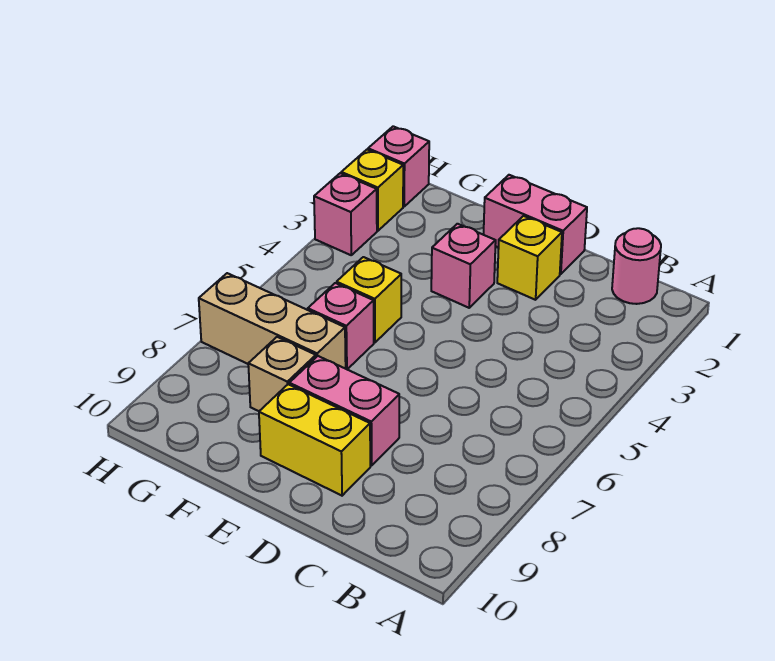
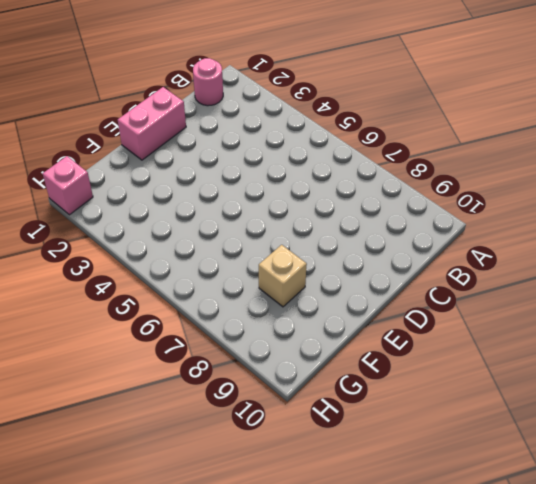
none -> yellow 1x1 brick [497,216,562,300]
none -> pink 1x2 brick [289,356,399,466]
none -> yellow 1x2 brick [259,384,370,496]

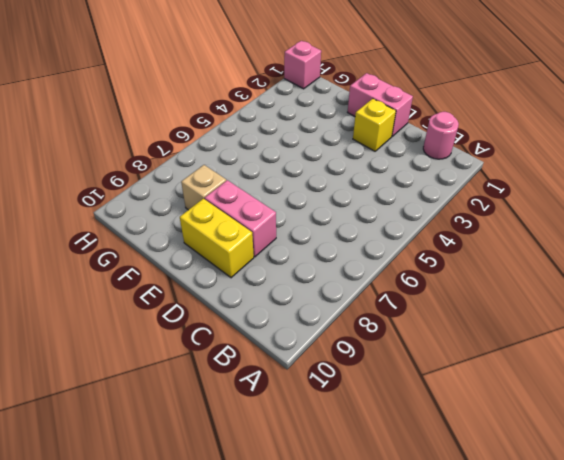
none -> pink 1x1 brick [431,224,496,308]
none -> yellow 1x1 brick [337,257,401,342]
none -> pink 1x1 brick [308,283,374,369]

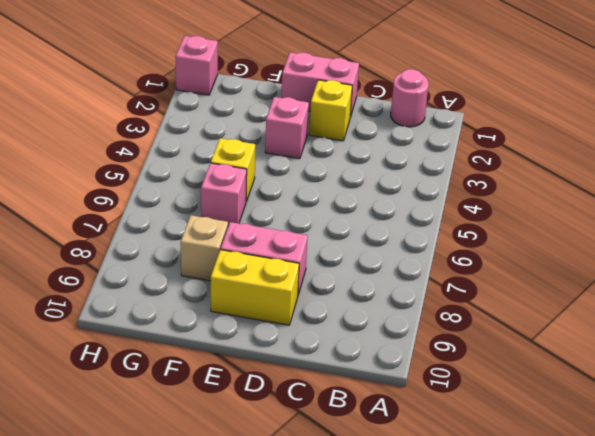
none -> tan 1x3 brick [199,273,346,369]
none -> yellow 1x1 brick [341,150,403,231]
none -> pink 1x1 brick [314,173,377,255]

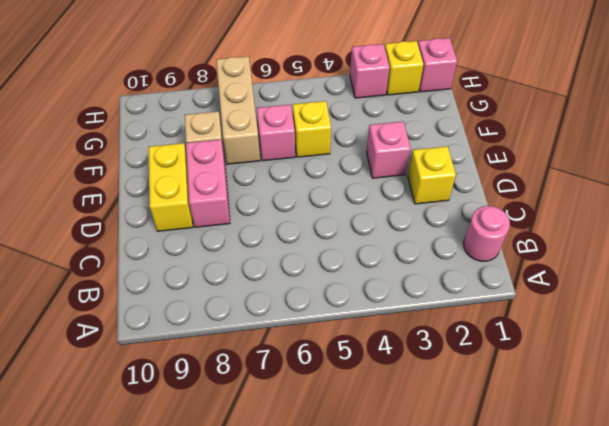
none -> pink 1x2 brick [484,175,587,274]

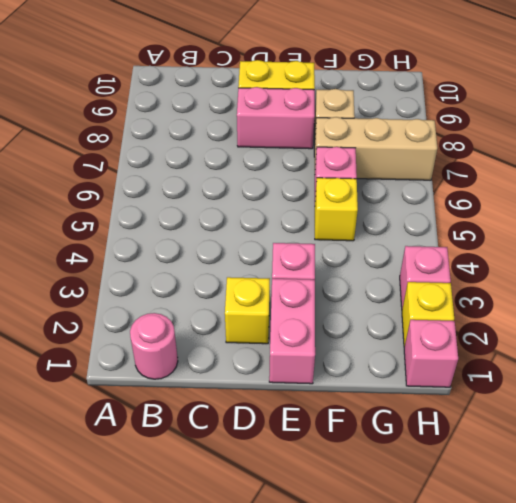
pink 1x2 brick [269,279,315,384] -> pink 1x2 brick turned to [484,175,587,274]

